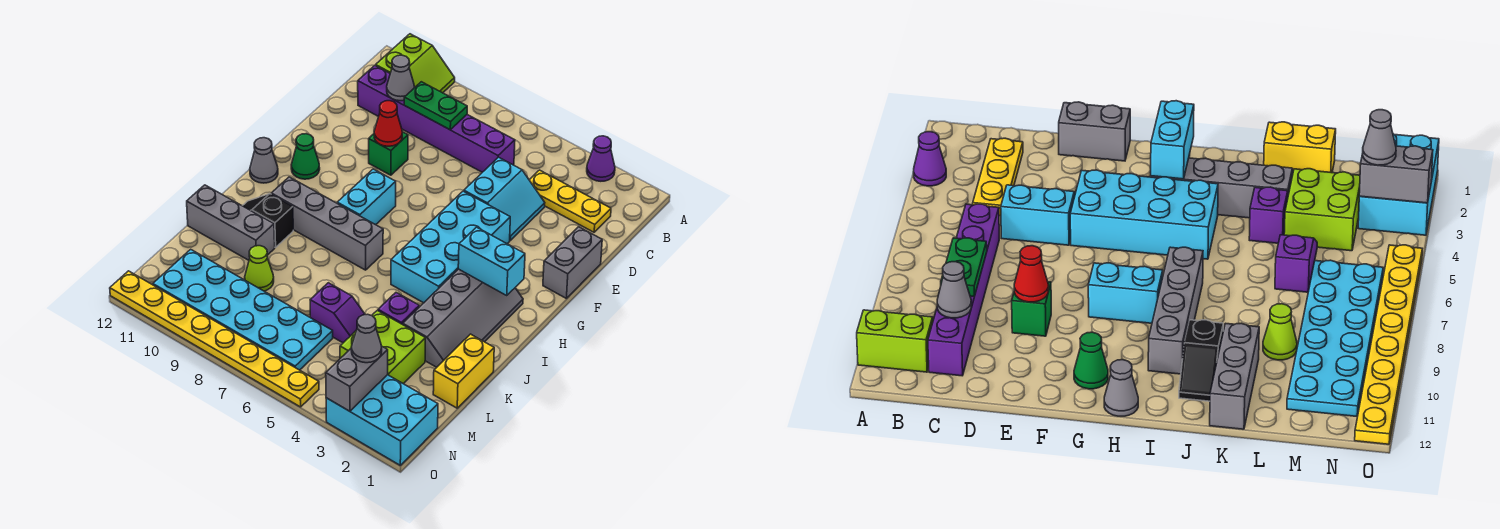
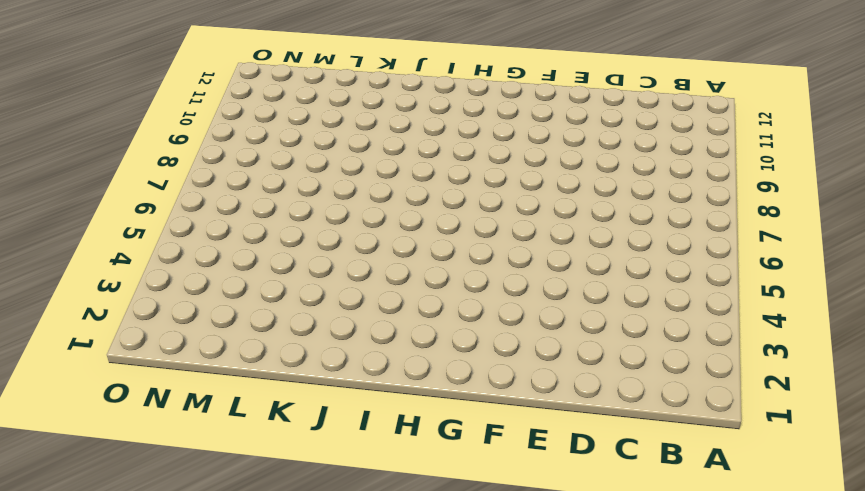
none -> purple 1x1 cone [587,136,615,181]
none -> lime 2x2 slope [376,34,455,93]
none -> yellow 1x3 plate [530,170,611,232]

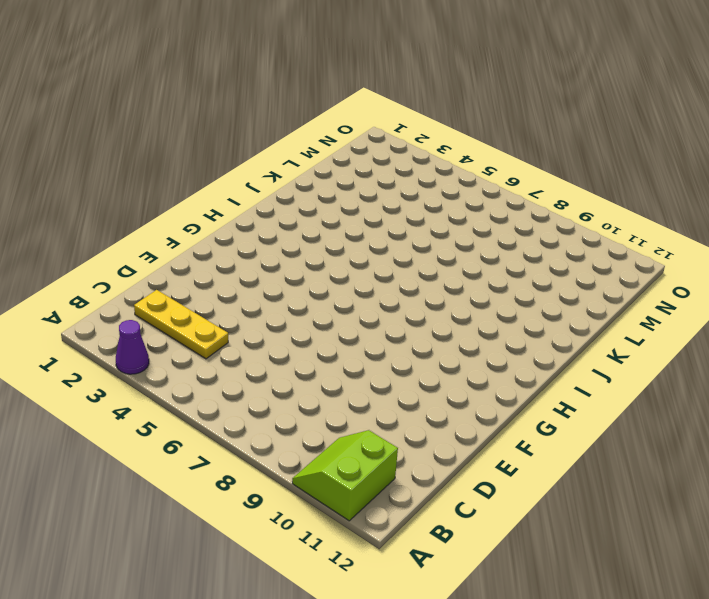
none -> purple 1x6 brick [358,66,515,172]
none -> cyan 2x2 slope [464,157,545,240]
none -> grey 1x2 brick [543,227,602,298]

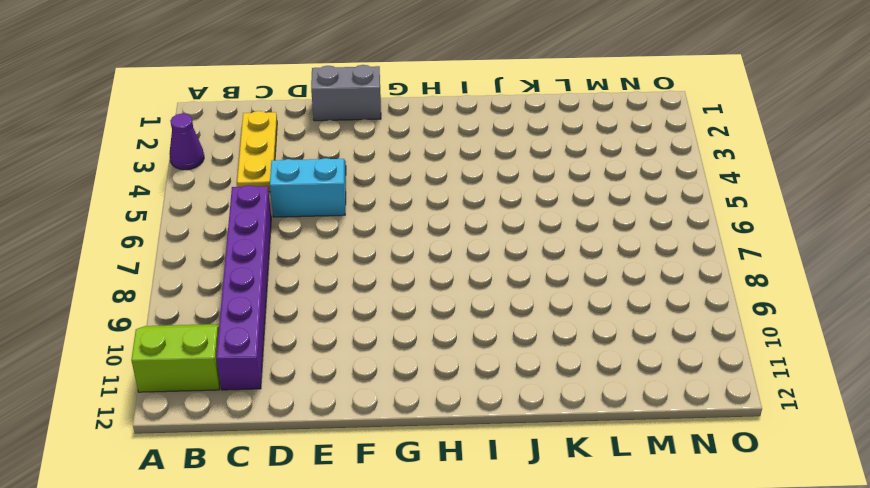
none -> green 1x1 brick [369,132,408,175]
none -> cyan 2x4 brick [391,191,510,303]
none -> cyan 1x2 brick [337,169,396,225]

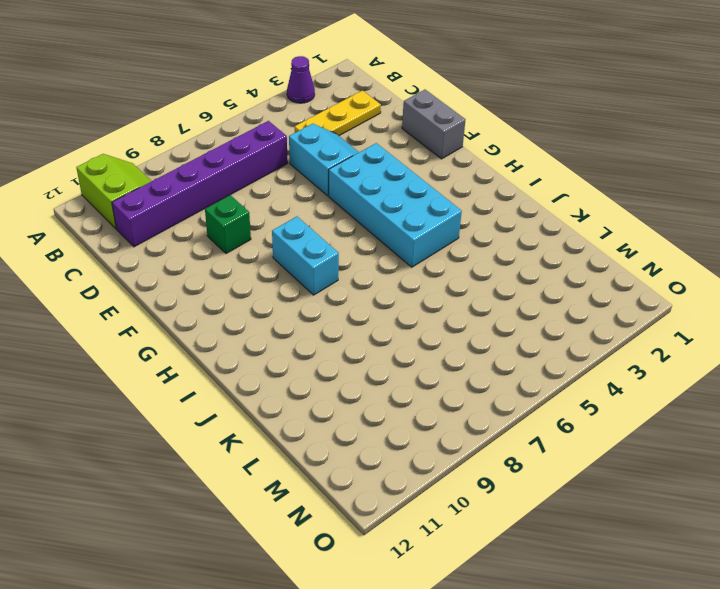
none -> green 1x1 cone [291,134,320,179]
none -> grey 2x4 slope [403,269,523,367]
none -> grey 1x1 cone [250,138,278,183]

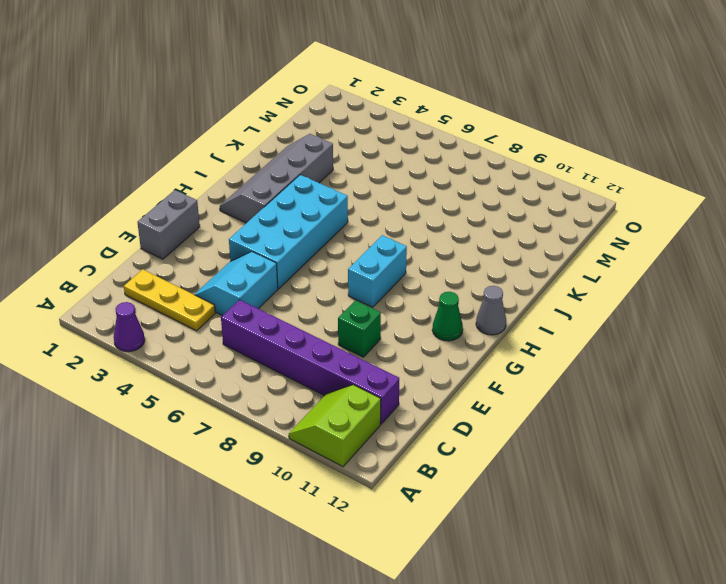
none -> grey 1x4 brick [271,177,383,270]
none -> black 1x2 slope [243,194,293,247]
none -> yellow 1x2 brick [433,334,494,408]

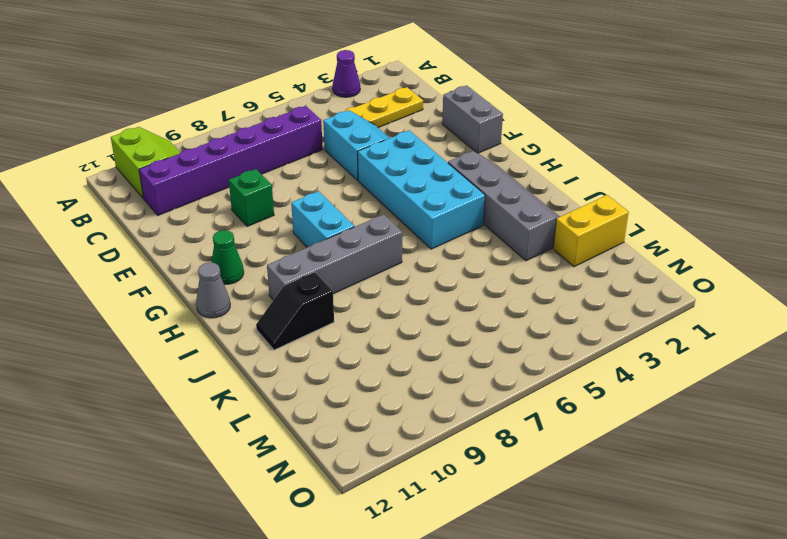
yellow 1x2 brick [553,195,629,267] -> yellow 1x2 brick turned to [433,334,494,408]
none -> purple 1x1 brick [378,293,419,324]
none -> grey 1x3 brick [187,185,275,260]
none -> lime 2x2 brick [340,310,425,384]

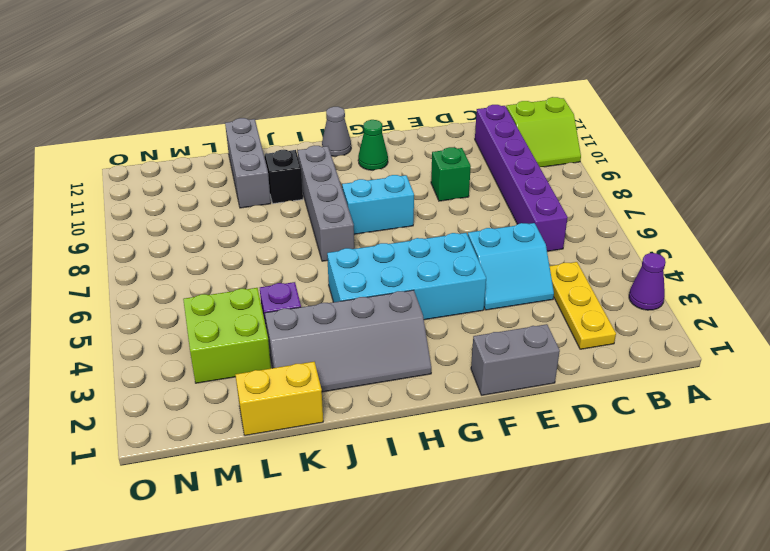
none -> purple 1x2 slope [310,283,365,343]
none -> lime 1x1 cone [245,246,274,291]
none -> cyan 2x6 plate [153,249,333,370]

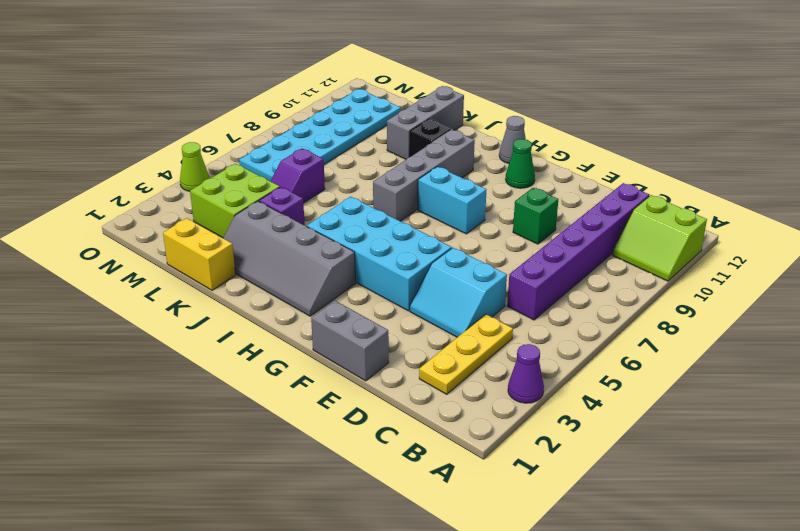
lime 1x1 cone [180,142,209,191] -> lime 1x1 cone moved to [245,246,274,291]
none -> cyan 2x3 brick [326,375,438,465]
none -> yellow 1x8 plate [110,271,319,407]
none -> green 1x2 plate [404,82,467,130]

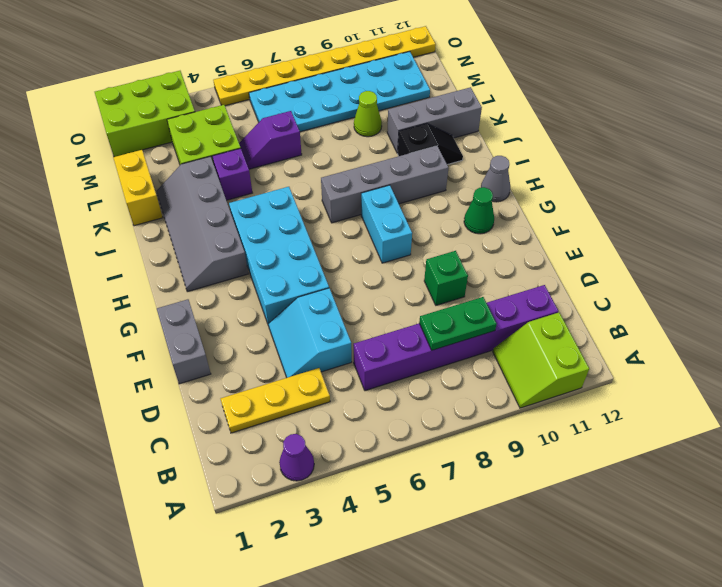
lime 2x3 brick [95,71,195,157] -> cyan 2x3 brick [326,375,438,465]
none -> grey 1x1 cone [387,55,415,101]
none -> red 1x1 cone [374,101,402,146]
none -> cyan 1x2 brick [458,227,525,295]

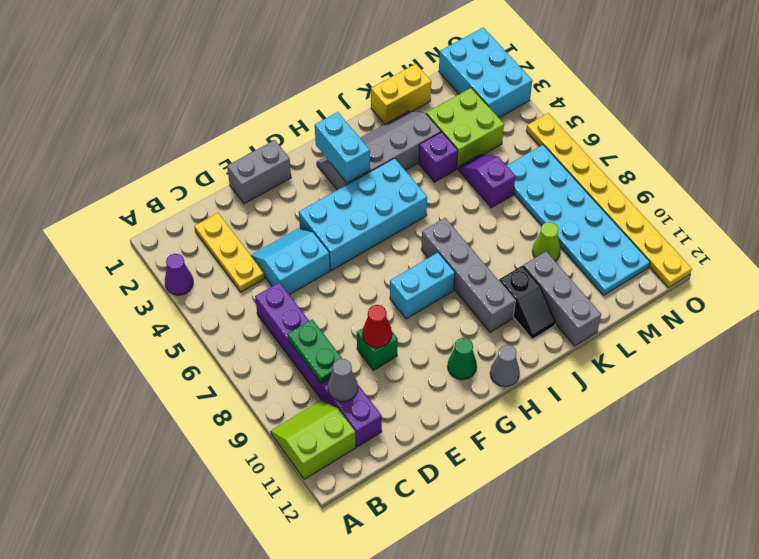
none -> grey 1x2 brick [326,347,388,411]
none -> grey 1x1 cone [351,314,382,363]

